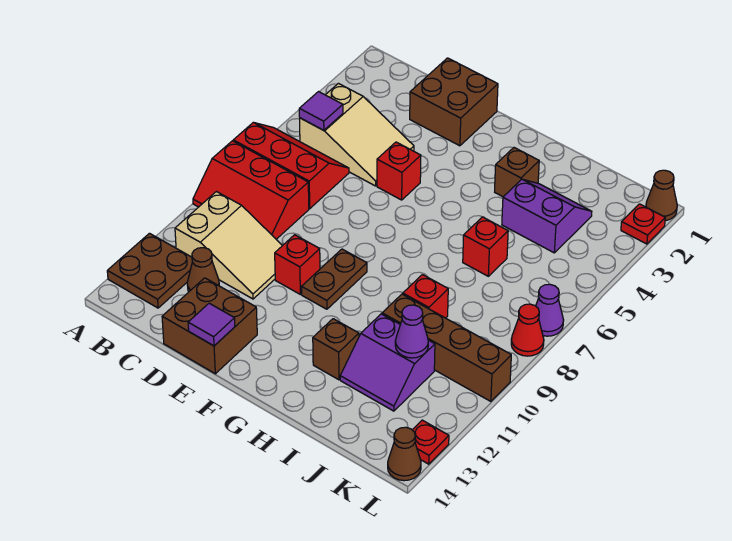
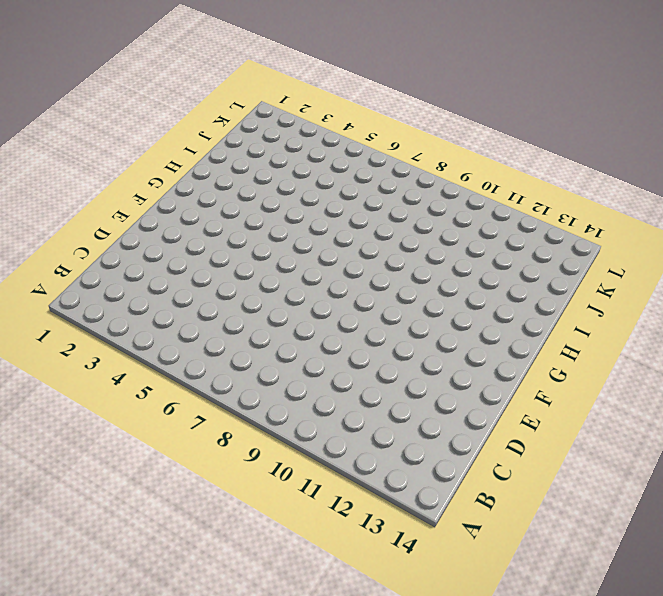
none -> red 2x3 slope [233,122,349,209]
none -> red 2x3 slope [193,141,309,239]
none -> brown 2x2 plate [107,233,192,308]

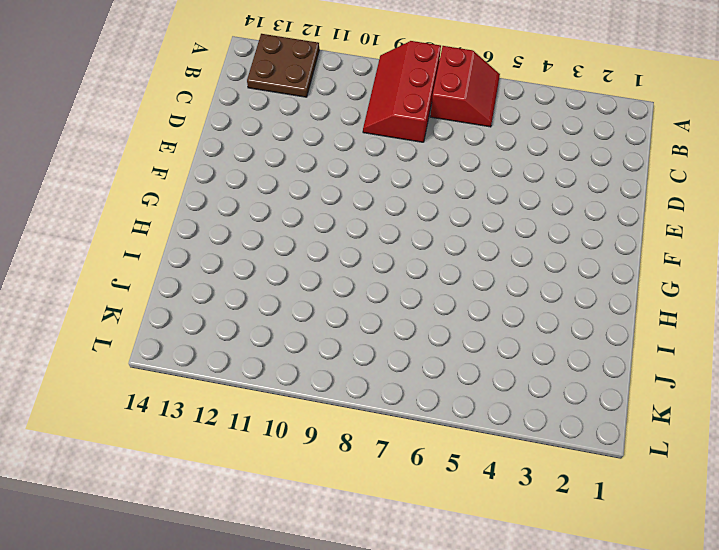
red 2x2 slope [430,46,500,127] -> red 2x3 slope [233,122,349,209]
none -> tan 2x3 slope [300,83,414,186]
none -> tan 2x3 slope [175,192,283,299]
none -> brown 1x1 cone [187,248,219,292]

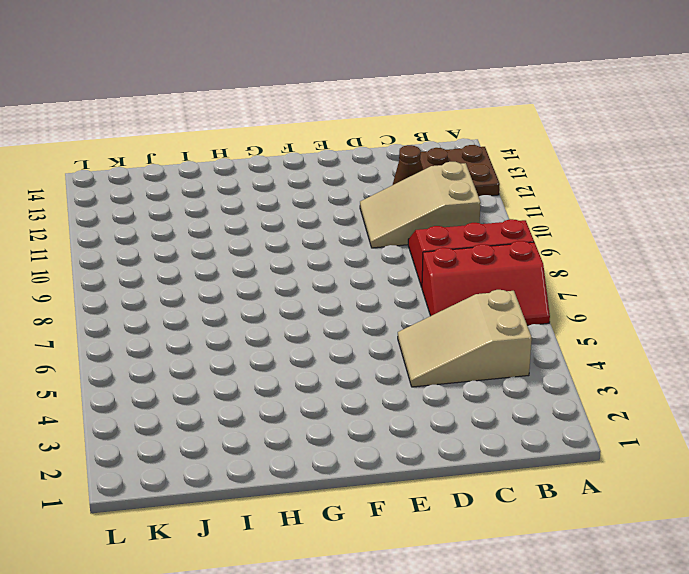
none -> brown 2x2 brick [410,58,498,146]
none -> brown 2x2 brick [162,278,257,374]
none -> red 1x1 brick [377,142,421,200]

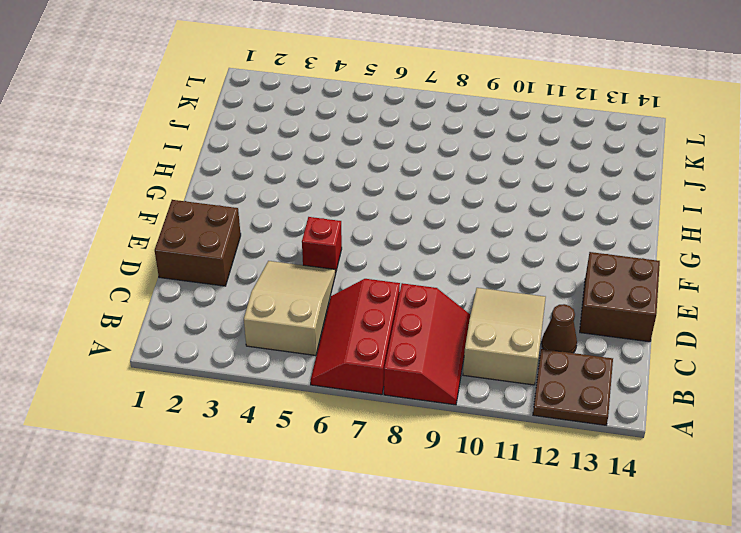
none -> red 1x1 brick [275,235,320,294]
none -> brown 1x2 plate [302,249,367,309]
none -> brown 1x1 brick [495,148,539,197]

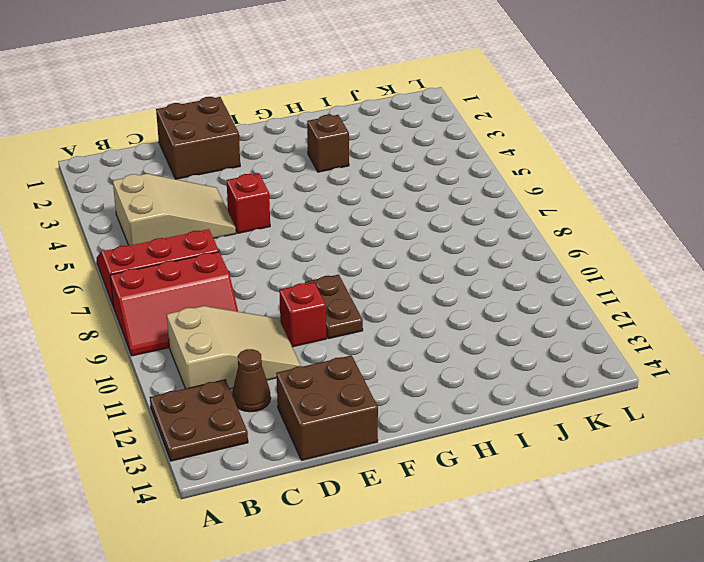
none -> brown 1x1 brick [313,319,359,380]
none -> purple 2x2 slope [502,179,592,253]
none -> red 1x1 brick [463,217,508,276]

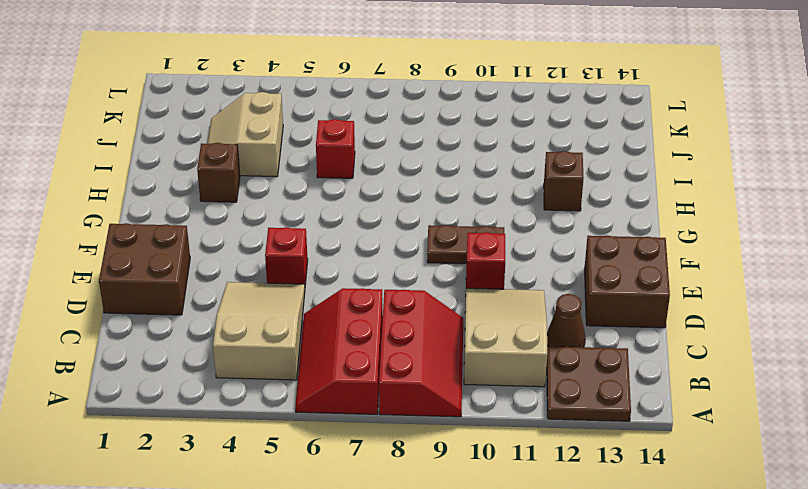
tan 2x2 slope [207,92,283,177] -> purple 2x2 slope [502,179,592,253]
none -> red 1x1 brick [403,275,448,318]
none -> brown 1x4 brick [382,294,511,401]
none -> purple 2x2 slope [340,314,435,411]

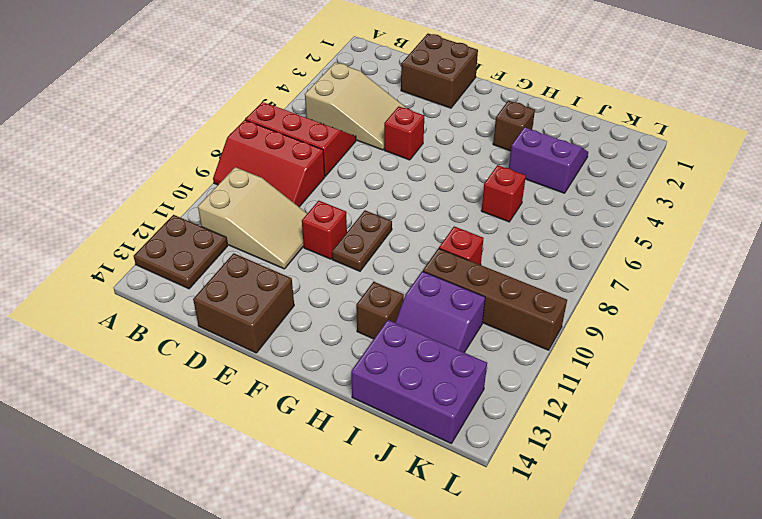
purple 2x3 brick [351,320,487,443] -> none
none -> brown 1x1 cone [187,248,219,292]
none -> brown 1x1 cone [646,170,677,221]
none -> red 1x1 plate [621,204,665,244]

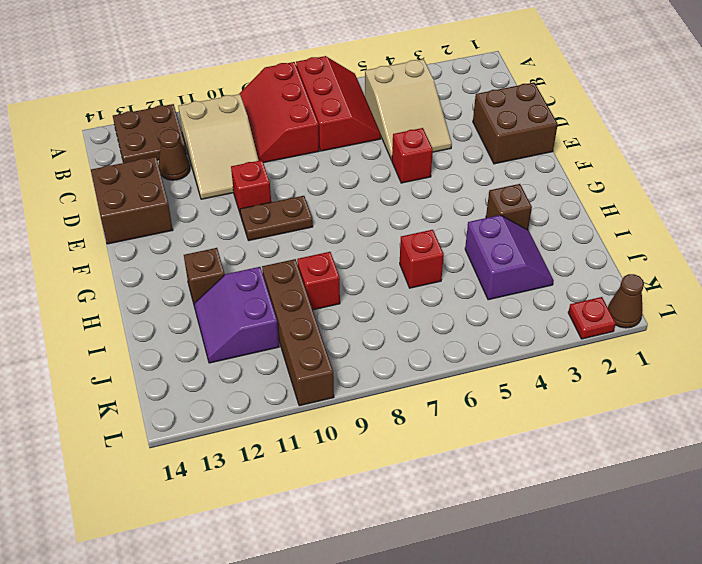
none -> purple 1x1 cone [536,284,564,336]
none -> red 1x1 cone [511,304,544,356]
none -> red 1x1 plate [413,420,449,464]

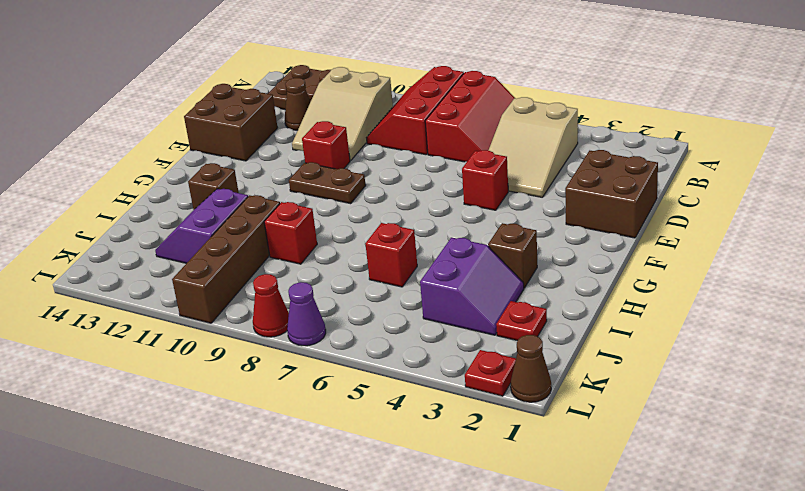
red 1x1 plate [496,301,547,340] -> red 1x1 plate moved to [413,420,449,464]
none -> brown 1x1 cone [388,427,421,481]
none -> purple 1x1 tile [299,92,343,130]
none -> purple 1x1 tile [188,303,235,346]

